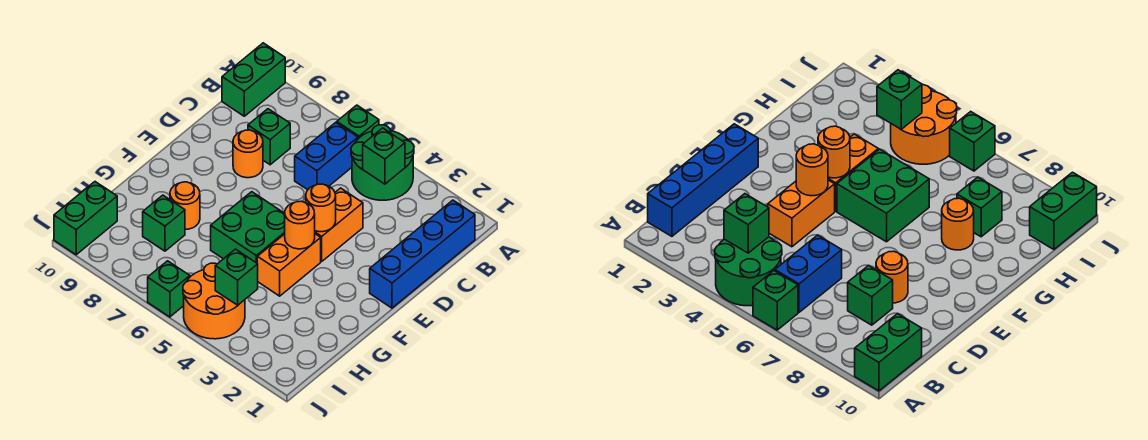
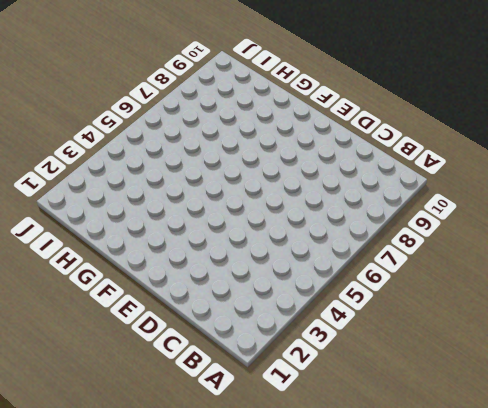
none -> green 2x2 round brick [351,125,414,200]
none -> green 1x1 brick [337,105,379,139]
none -> green 1x2 brick [222,43,285,116]

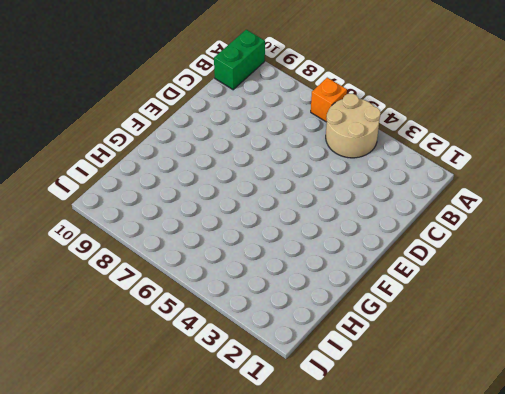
tan 2x2 round brick [326,94,381,158] -> green 2x2 round brick [351,125,414,200]
orange 1x1 brick [311,78,347,122] -> green 1x1 brick [337,105,379,139]
none -> blue 1x4 brick [370,200,475,308]
none -> blue 1x2 brick [295,123,358,190]
none -> green 1x1 brick [248,109,290,165]

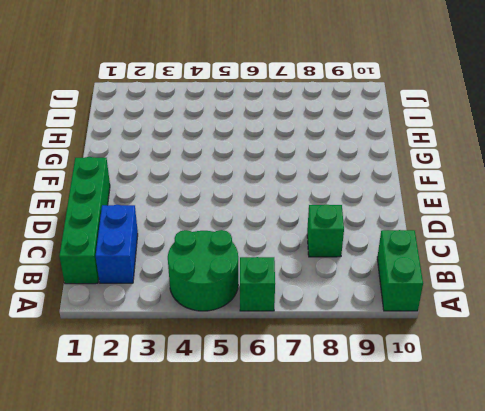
green 1x4 brick [59,157,110,284] -> blue 1x4 brick [370,200,475,308]
blue 1x2 brick [96,205,138,283] -> blue 1x2 brick moved to [295,123,358,190]
none -> orange 1x2 brick [315,188,363,261]
none -> orange 1x1 round brick [233,130,263,178]
none -> orange 1x2 brick [257,234,321,296]

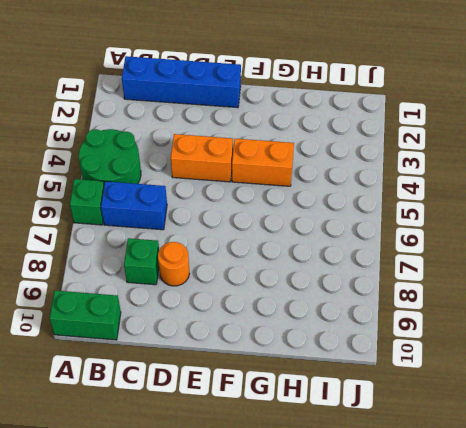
none -> green 2x2 brick [211,192,285,263]
none -> orange 1x1 round brick [170,182,200,229]
none -> green 1x1 brick [143,195,185,251]

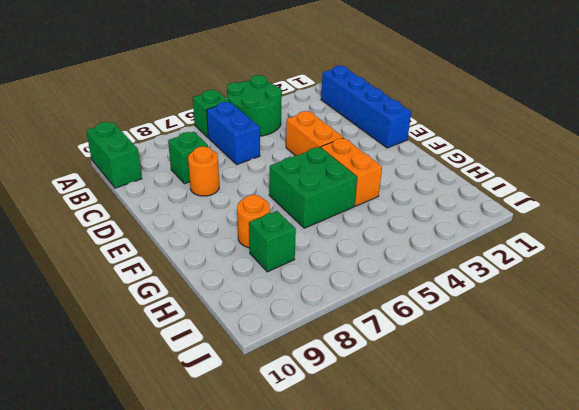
none -> orange 2x2 round brick [183,263,245,339]
none -> green 1x2 brick [54,182,117,255]
none -> green 1x1 brick [148,261,190,317]

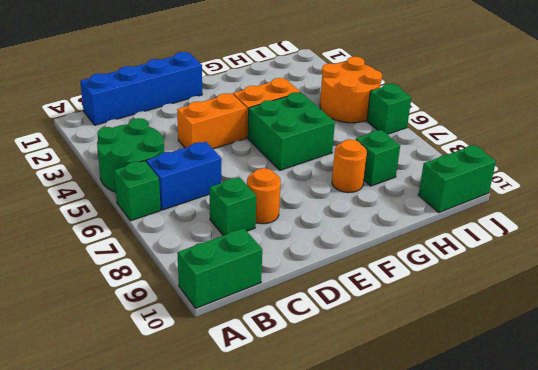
none -> green 1x1 brick [363,128,405,184]
none -> orange 1x1 round brick [306,184,336,232]
none -> orange 1x1 round brick [285,201,315,249]

